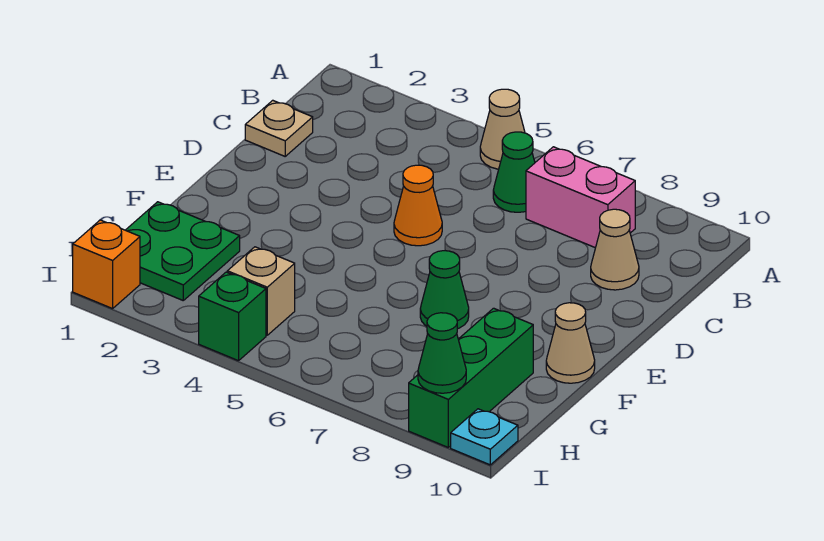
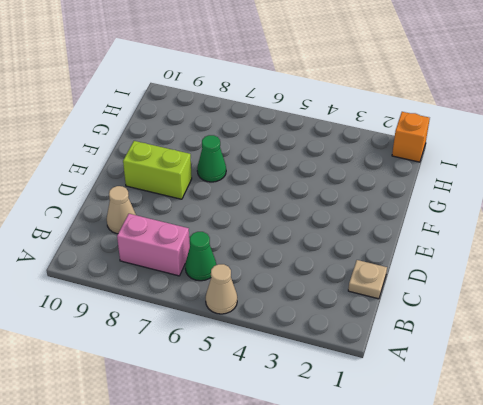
lime 1x2 brick [123,141,192,199] -> none
none -> orange 1x1 cone [394,165,442,246]
none -> tan 1x1 cone [546,303,595,383]
none -> green 2x2 plate [126,202,240,300]

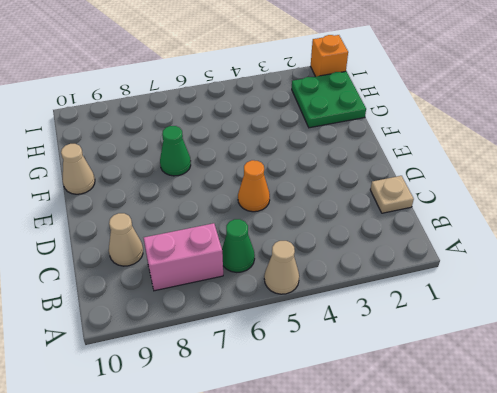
none -> green 1x3 brick [409,308,533,447]
none -> tan 1x1 brick [227,247,295,335]
none -> green 1x1 brick [199,272,266,361]

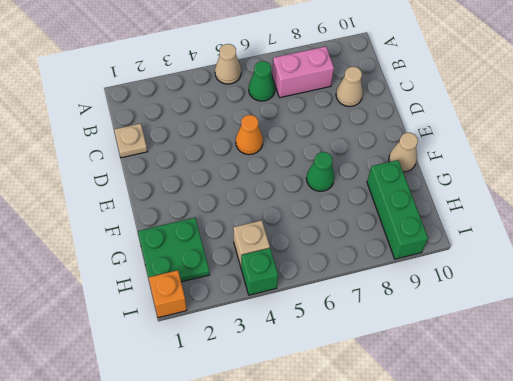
none -> cyan 1x1 plate [451,409,518,465]
none -> green 1x1 cone [418,313,466,393]

